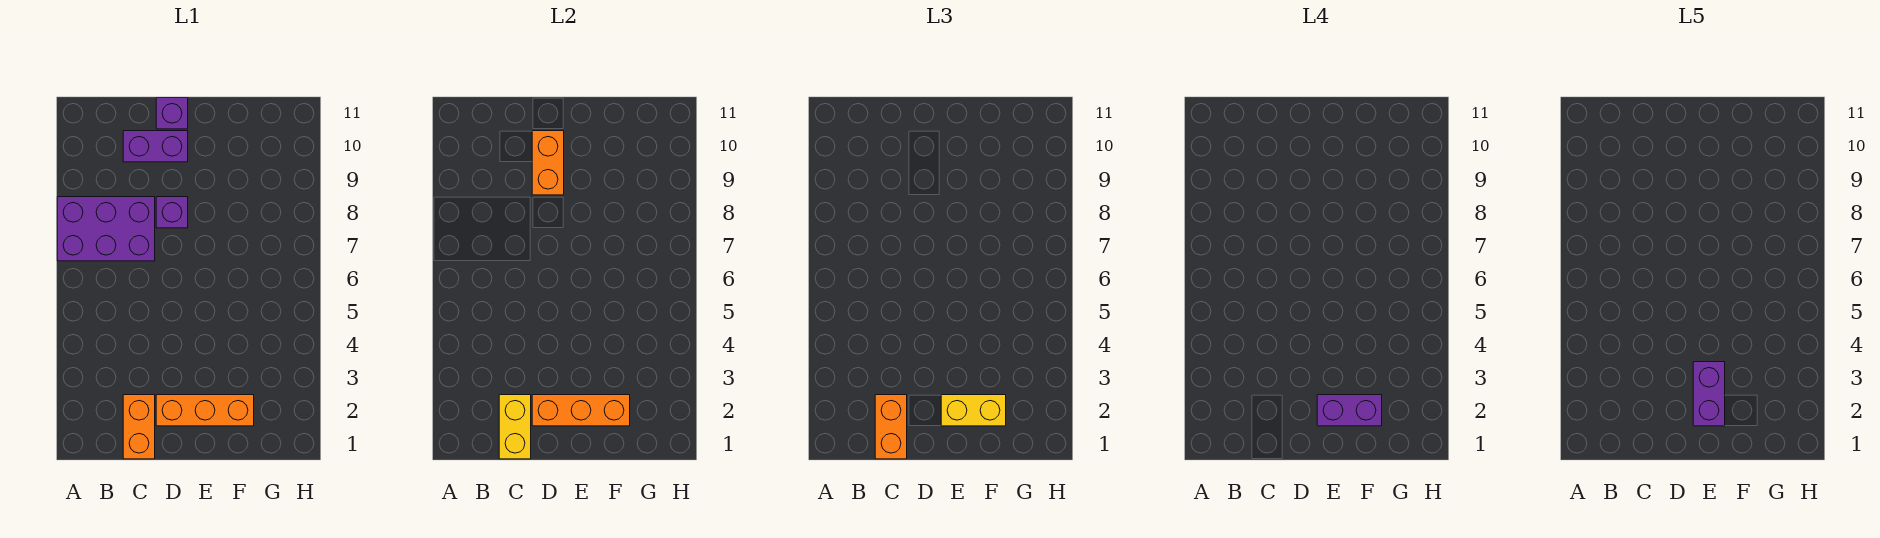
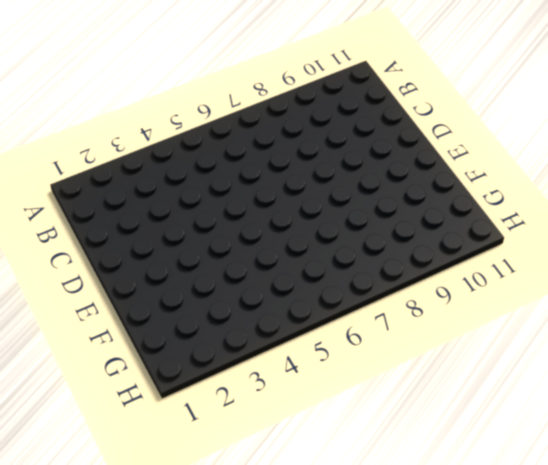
none -> purple 2x3 brick [57,197,155,261]
none -> orange 1x2 brick [123,395,155,459]
none -> purple 1x2 brick [123,131,188,162]

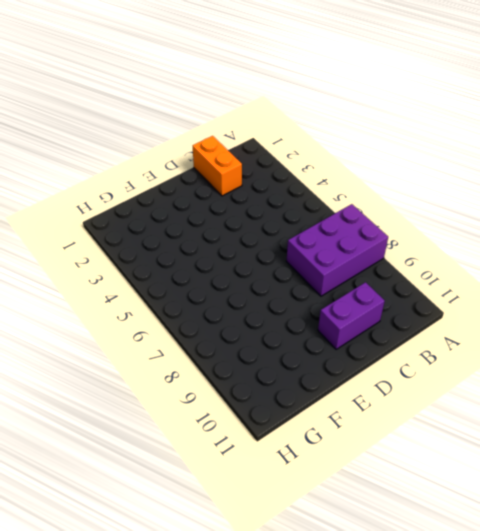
none -> orange 1x3 brick [156,395,254,426]
none -> purple 1x1 brick [156,197,188,228]
none -> purple 1x1 brick [156,98,188,129]

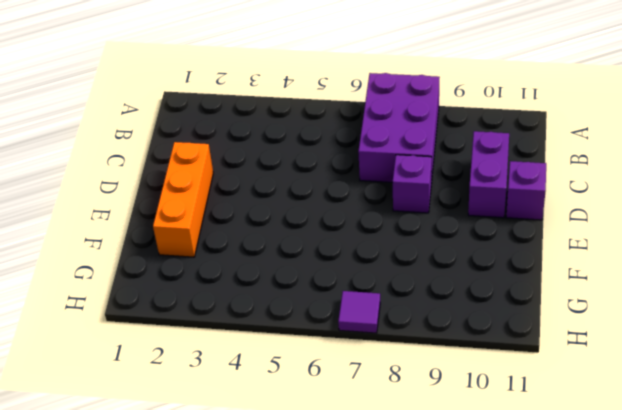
purple 1x1 tile [338,291,380,333] -> none
none -> orange 1x2 brick [123,395,155,459]
none -> yellow 1x2 brick [499,395,531,459]
none -> orange 1x3 brick [532,395,630,426]

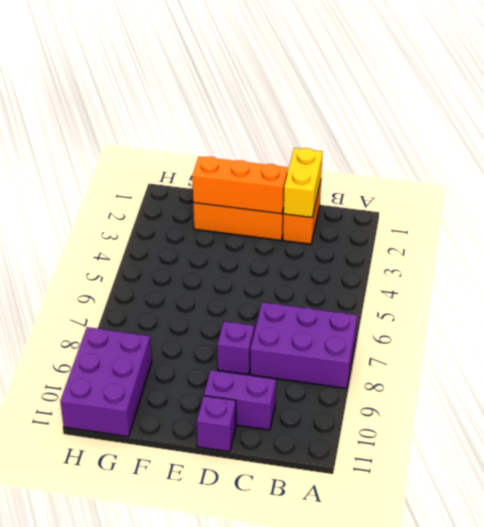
purple 2x3 brick [60,327,152,437] -> none
none -> orange 1x2 brick [532,131,564,195]
none -> orange 1x2 brick [875,395,907,459]
none -> yellow 1x2 brick [941,395,1006,426]

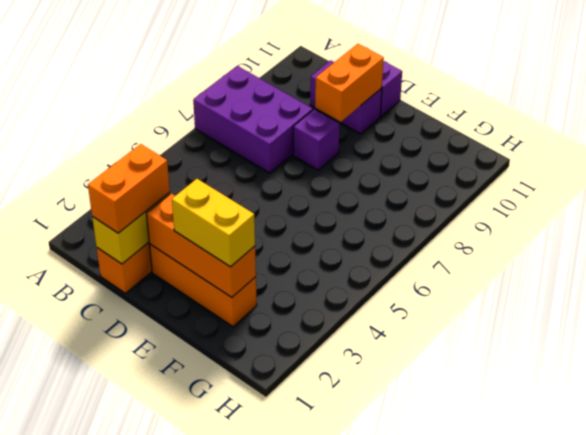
none -> purple 1x2 brick [1317,395,1382,426]
none -> purple 1x2 brick [1693,362,1725,426]

